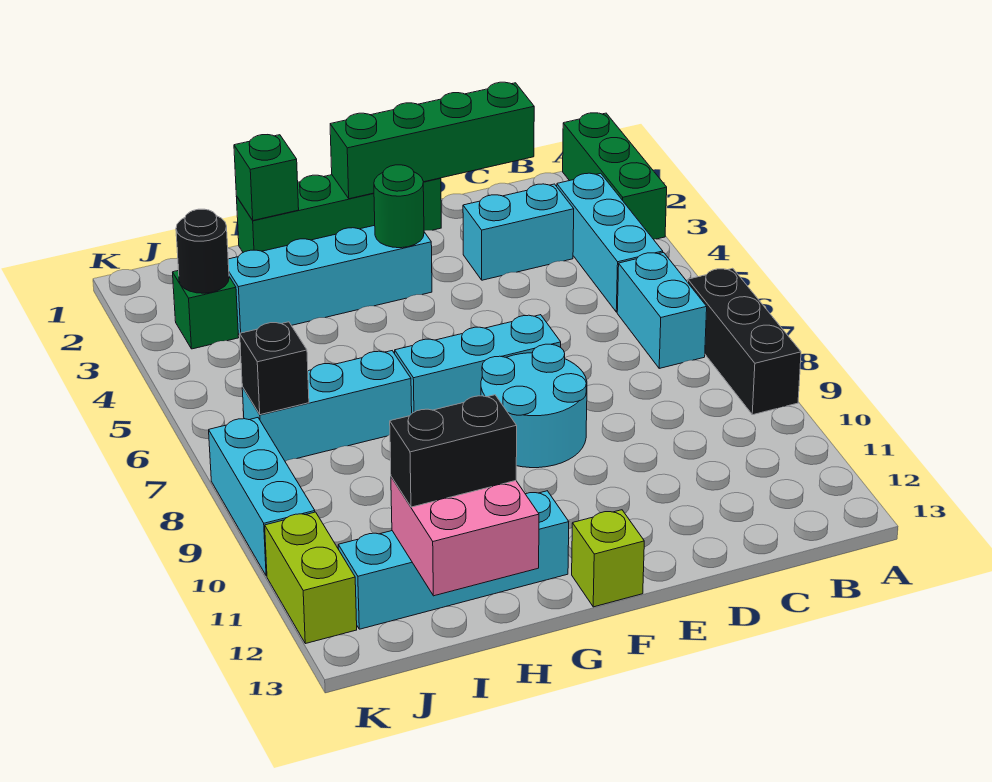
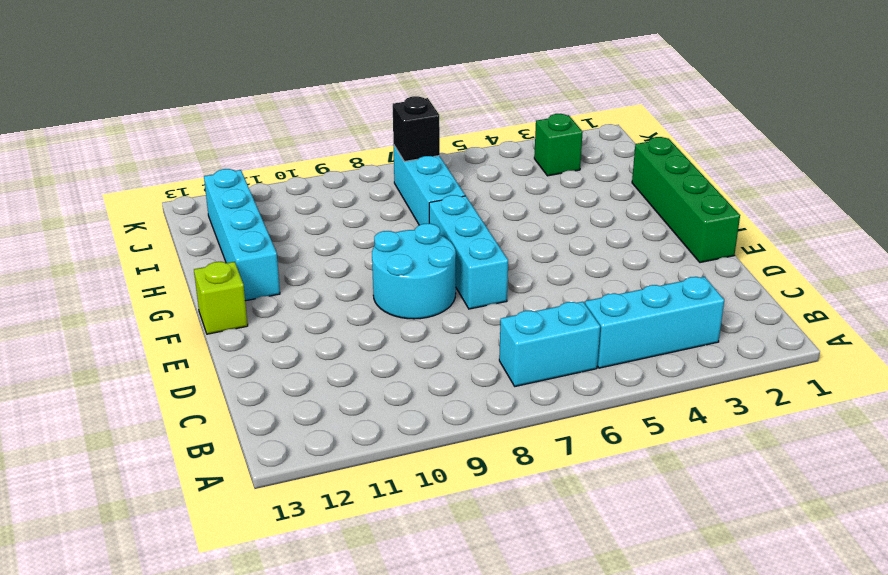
none -> green 1x3 brick [563,113,667,239]
none -> black 1x3 brick [688,268,801,415]
none -> cyan 1x2 brick [463,184,574,280]

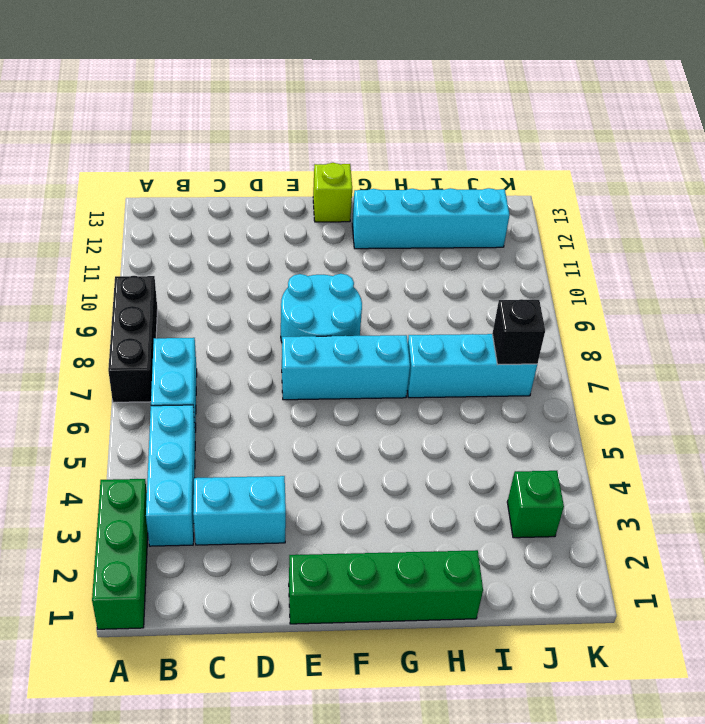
none -> cyan 1x4 brick [228,225,432,335]
none -> cyan 1x3 brick [209,418,315,576]
none -> lime 1x2 brick [265,512,357,644]

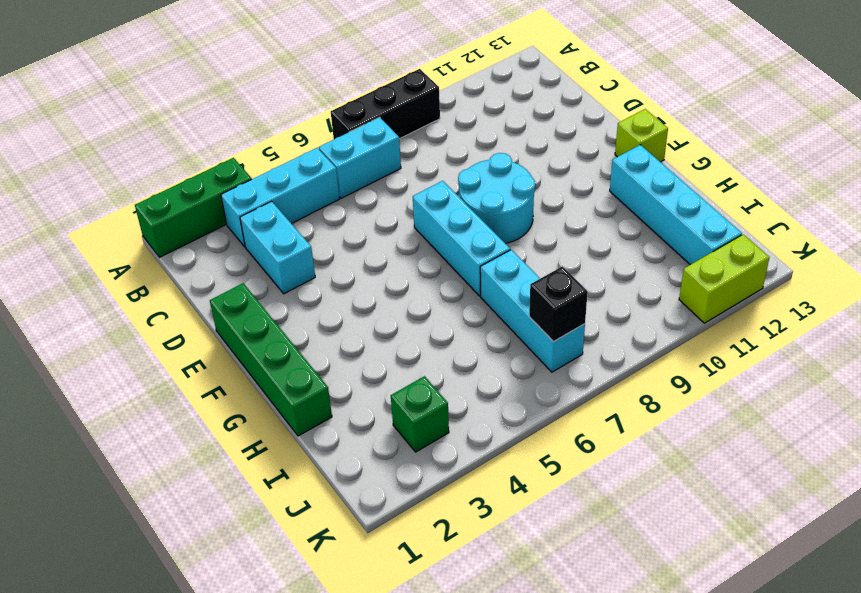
none -> cyan 1x4 brick [228,225,432,335]
none -> cyan 1x3 brick [209,418,315,576]
none -> green 1x4 brick [330,82,534,199]

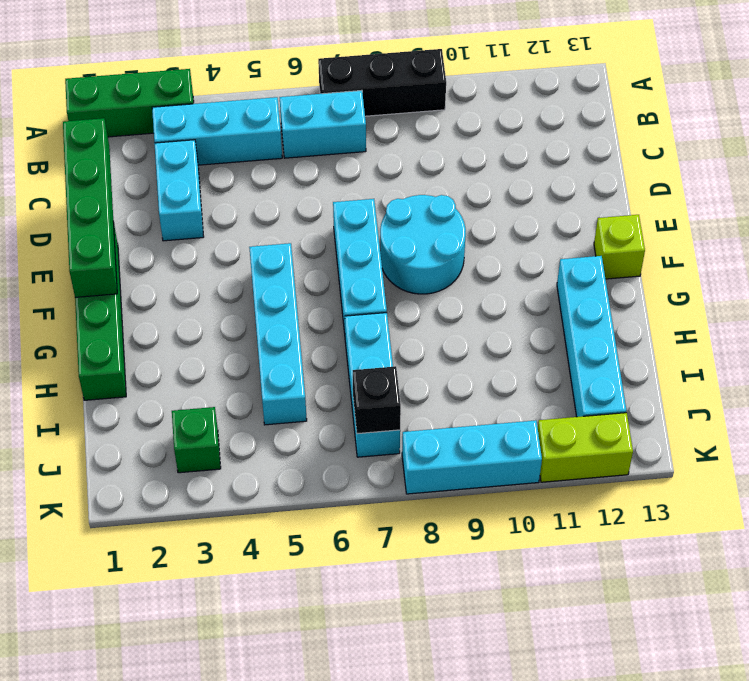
cyan 1x4 brick [249,243,307,425] -> cyan 1x4 brick moved to [228,225,432,335]
none -> green 1x1 round brick [374,165,424,248]
none -> green 1x1 brick [234,135,299,220]
none -> pink 2x2 brick [391,477,539,596]

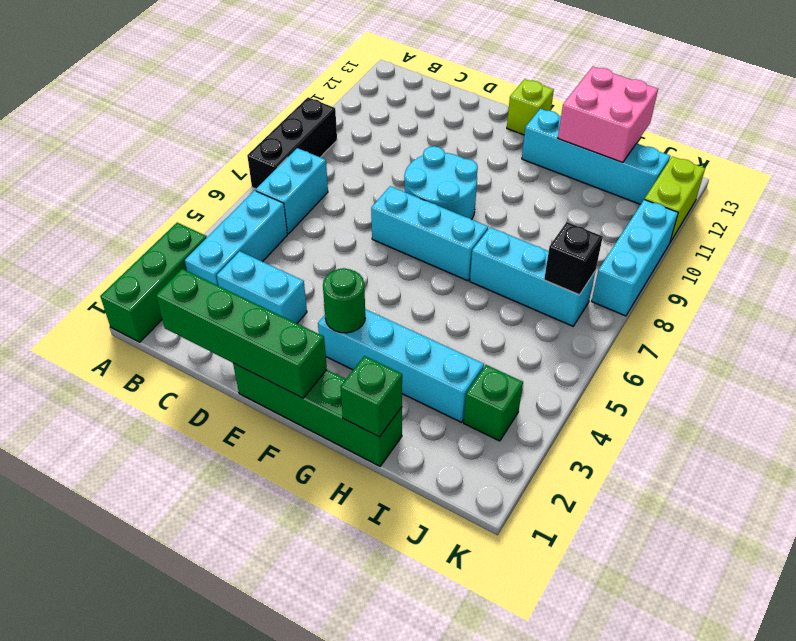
none -> black 1x1 round brick [176,209,229,293]
none -> black 1x2 brick [390,395,517,507]

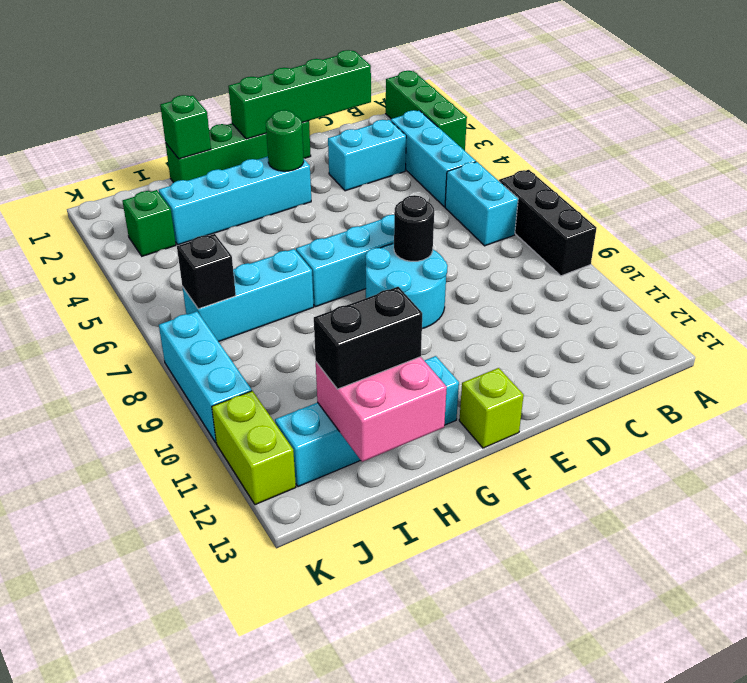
black 1x1 round brick [394,195,434,261] -> black 1x1 round brick moved to [176,209,229,293]

